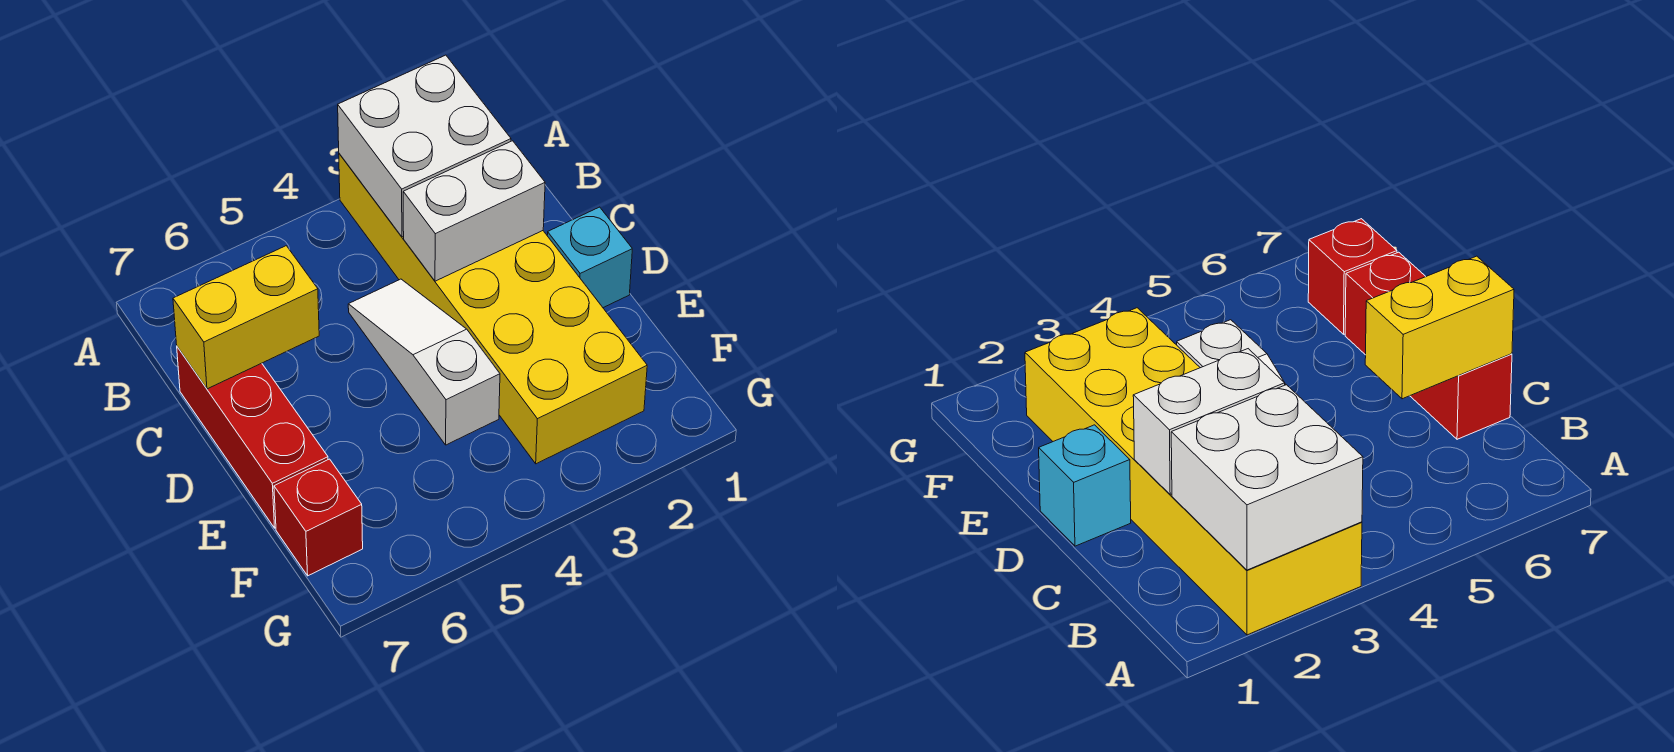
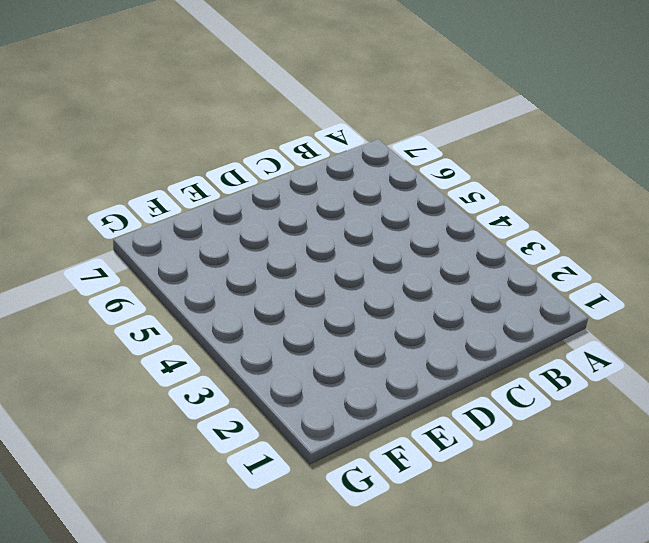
none -> yellow 2x6 brick [339,154,647,464]
none -> white 1x3 slope [348,279,500,445]

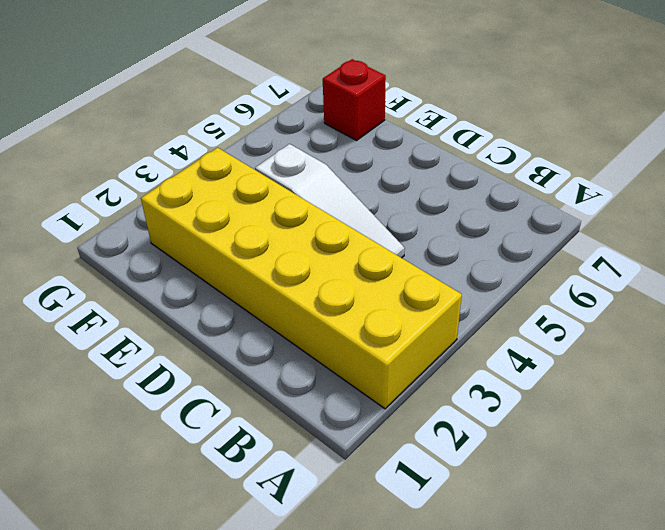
none -> red 1x3 brick [177,347,328,528]
none -> cyan 1x1 brick [547,207,632,308]

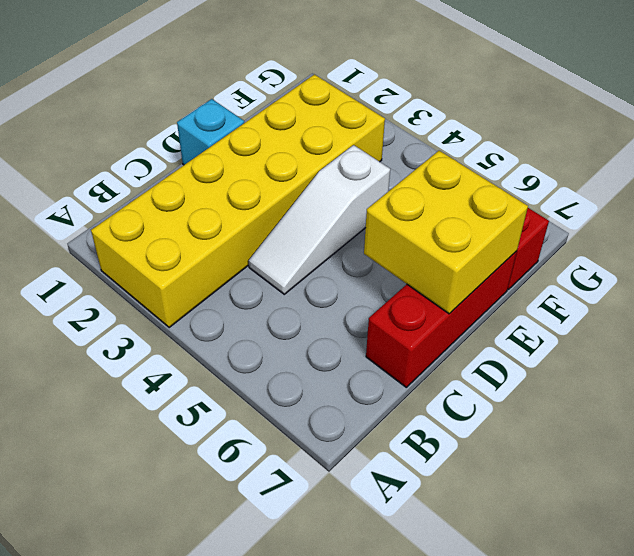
yellow 2x2 brick [364,151,528,314] -> none
none -> white 2x2 brick [338,55,511,237]
none -> white 1x2 brick [403,141,545,281]

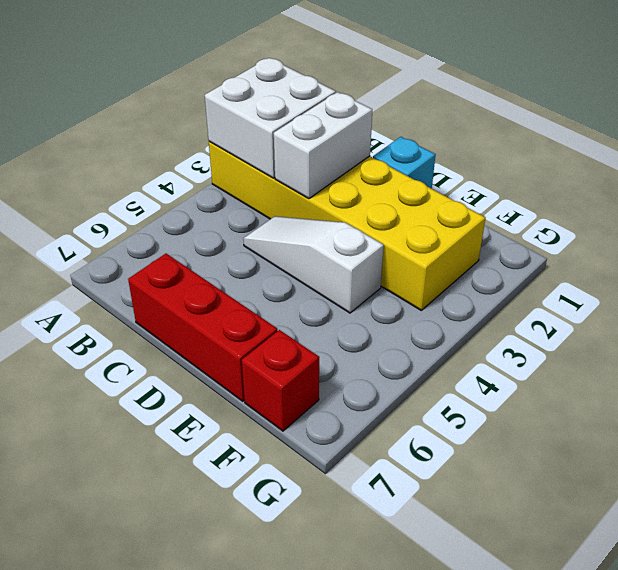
none -> yellow 1x2 brick [173,246,319,389]

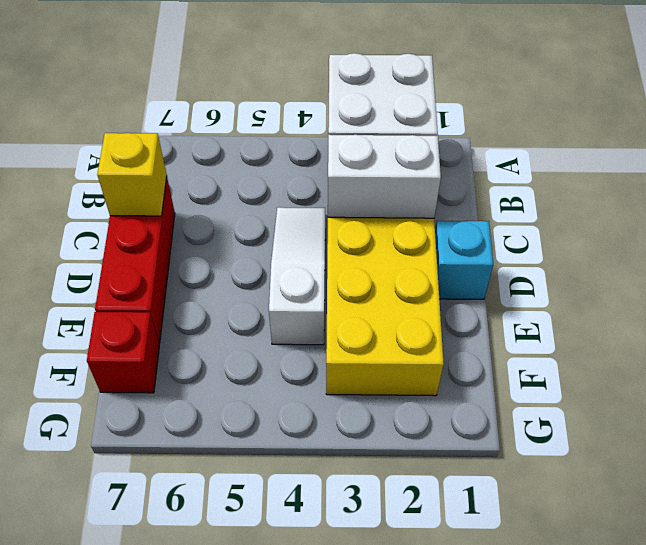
yellow 1x1 brick [97,133,167,216] -> yellow 1x2 brick [173,246,319,389]

